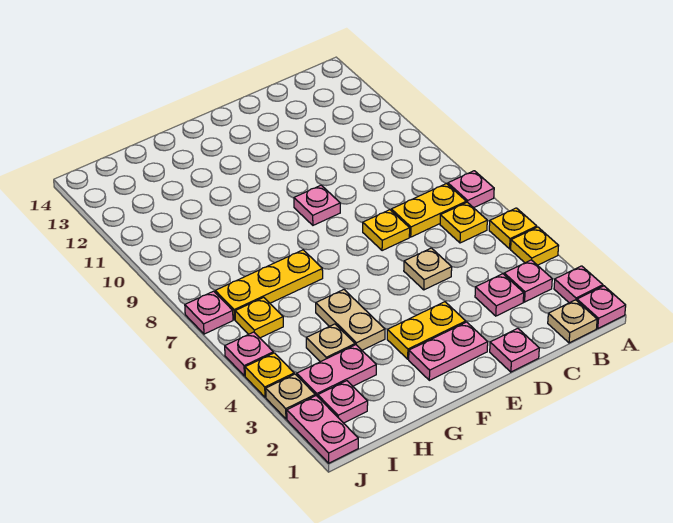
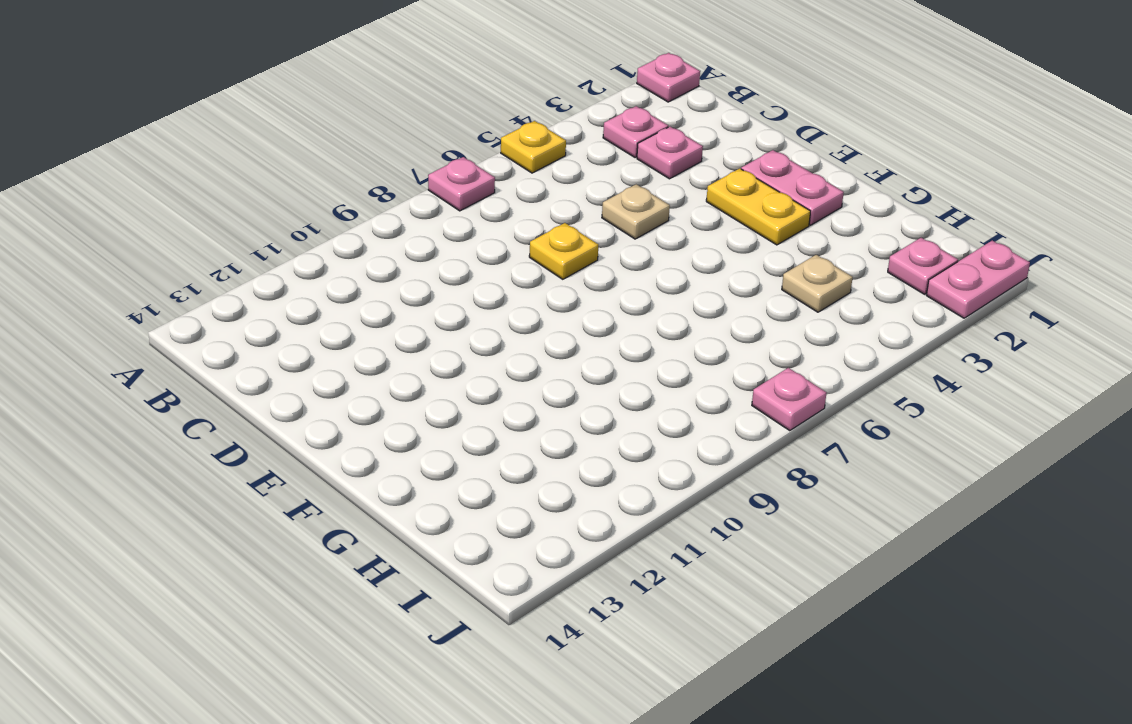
none -> pink 1x1 plate [554,266,603,303]
none -> yellow 1x1 plate [511,227,558,265]
none -> tan 1x1 plate [548,300,597,343]

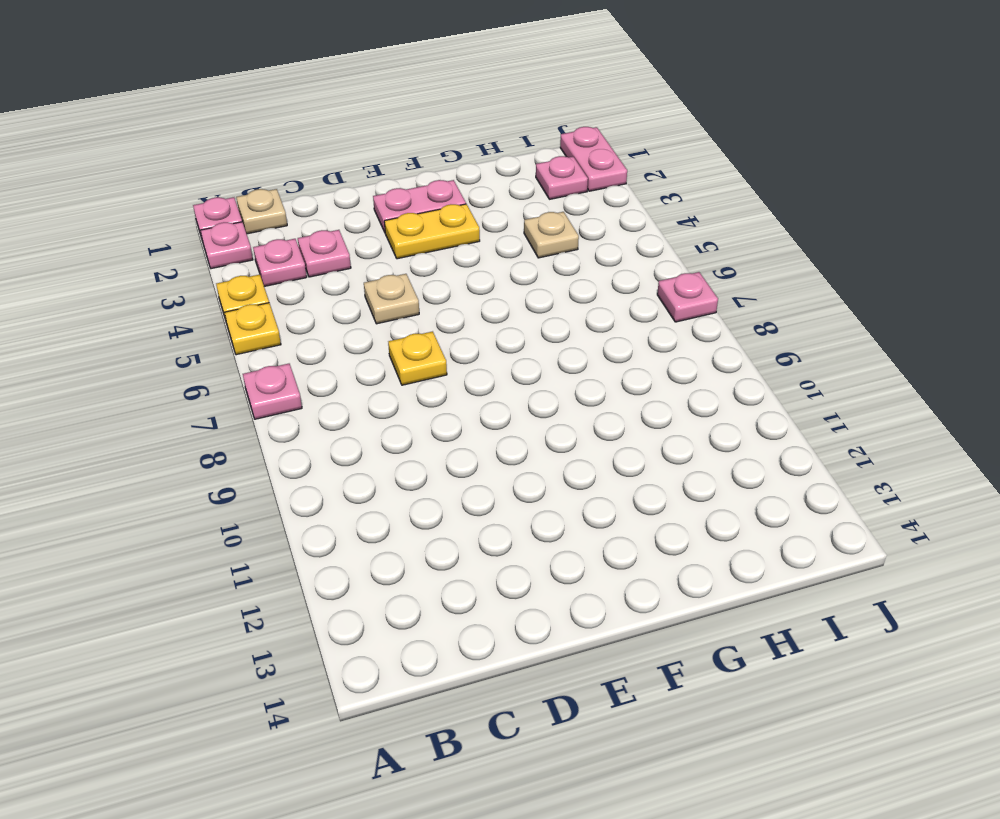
none -> yellow 1x1 plate [440,202,487,243]
none -> yellow 1x2 plate [391,183,466,237]
none -> pink 1x1 plate [490,328,539,372]

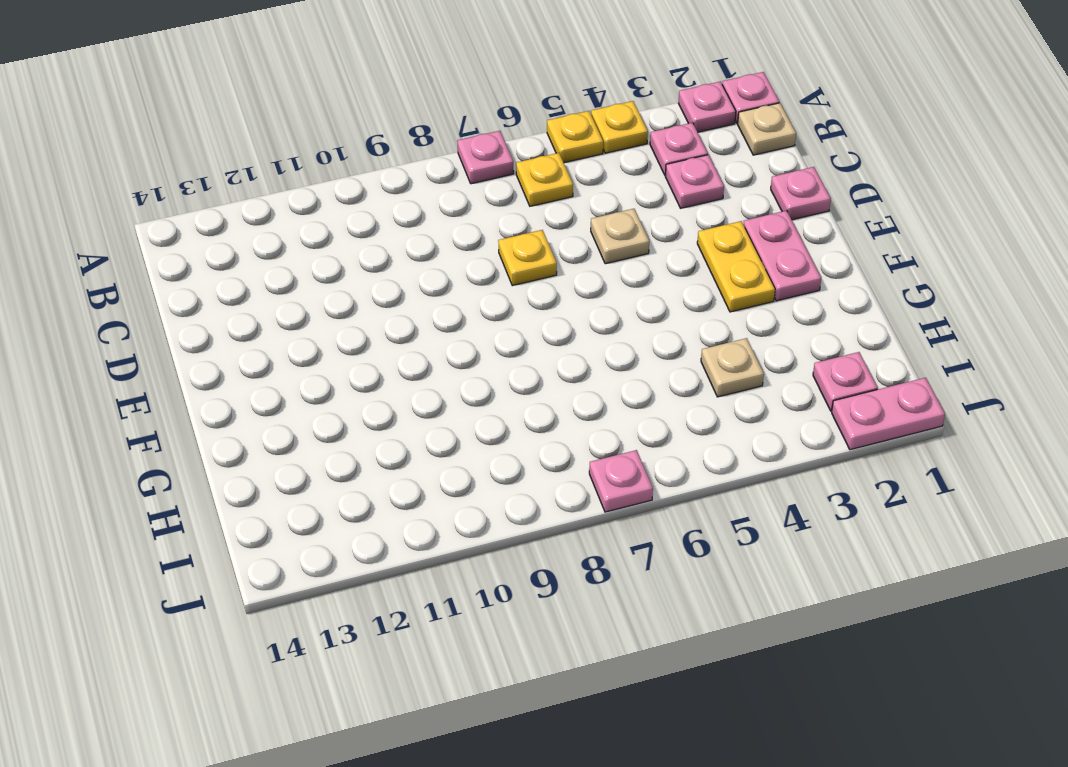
none -> yellow 1x2 plate [391,183,466,237]
none -> pink 1x1 plate [294,185,340,225]
none -> tan 1x2 plate [316,290,385,350]

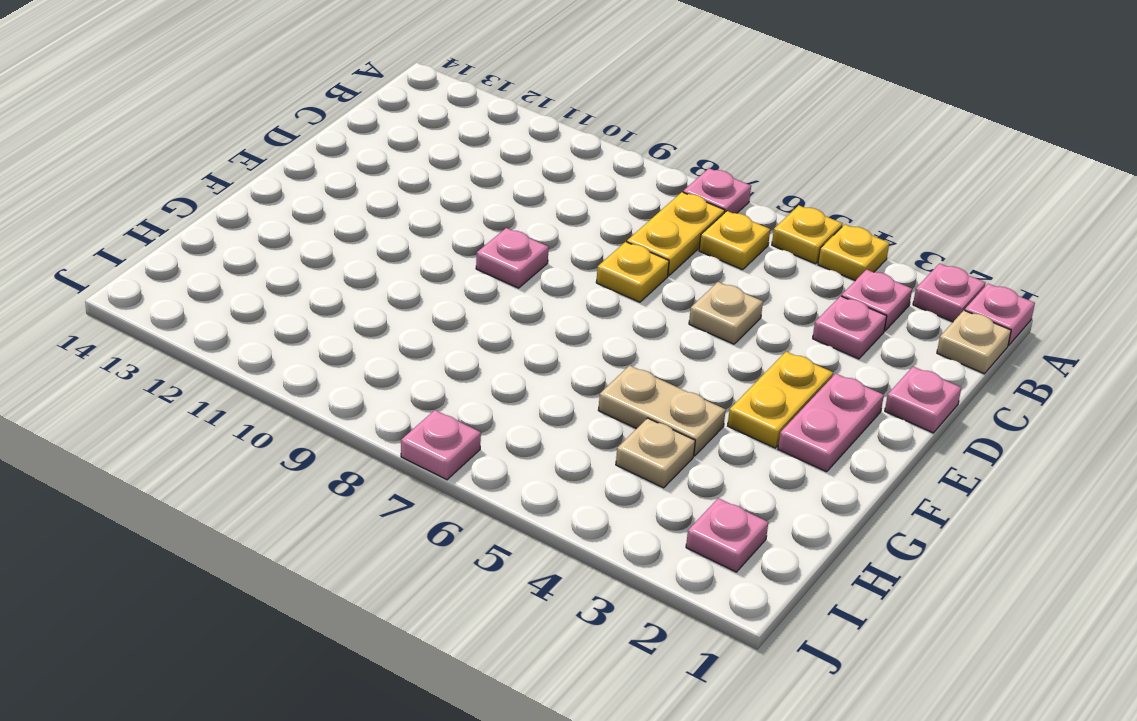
none -> yellow 1x3 plate [215,250,323,320]
none -> pink 1x2 plate [297,345,376,397]
none -> yellow 1x1 plate [235,297,283,338]

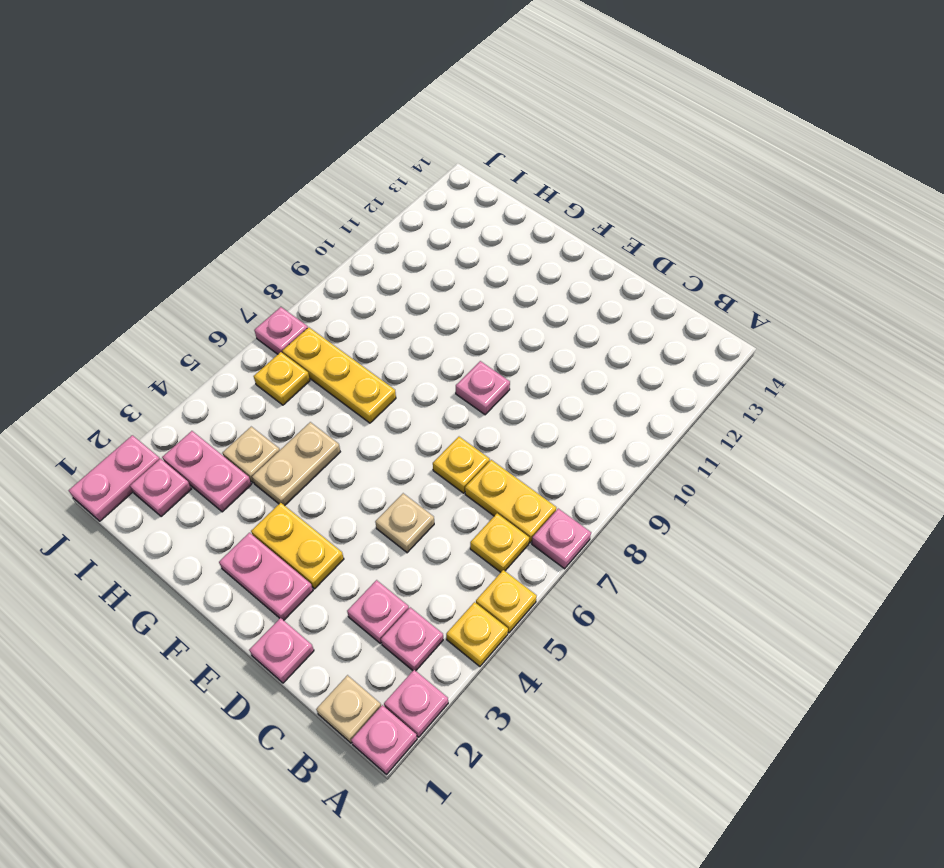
none -> tan 1x1 plate [266,374,315,419]
none -> yellow 1x1 plate [245,353,294,397]
none -> pink 1x1 plate [225,332,273,376]

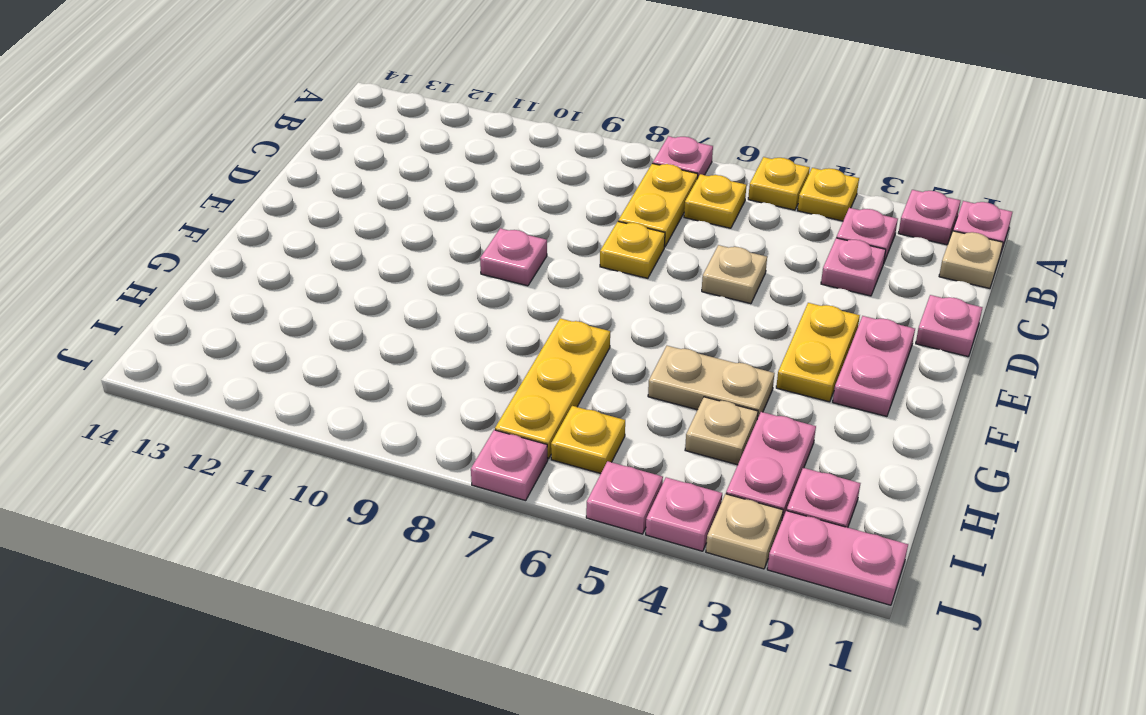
pink 1x1 plate [646,477,722,551] -> yellow 1x1 plate [245,353,294,397]

